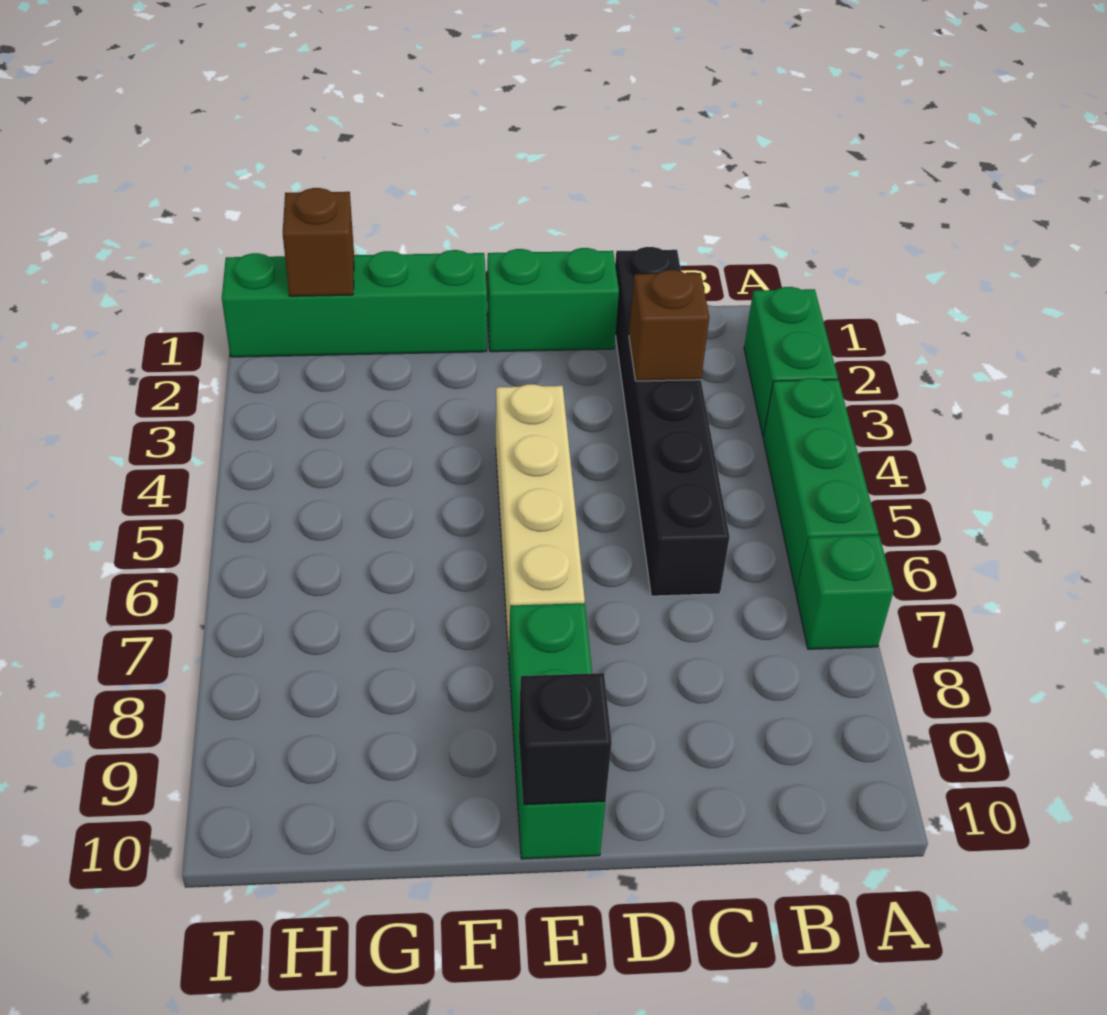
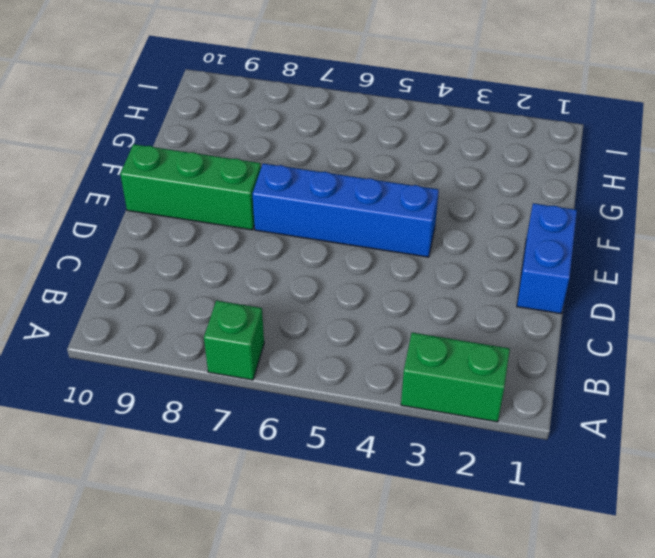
blue 1x2 brick [517,203,577,314] -> green 1x2 brick [487,248,619,352]
blue 1x4 brick [252,163,439,257] -> tan 1x4 brick [496,384,585,655]
none -> green 1x3 brick [763,378,879,592]
none -> black 1x6 brick [615,247,730,596]

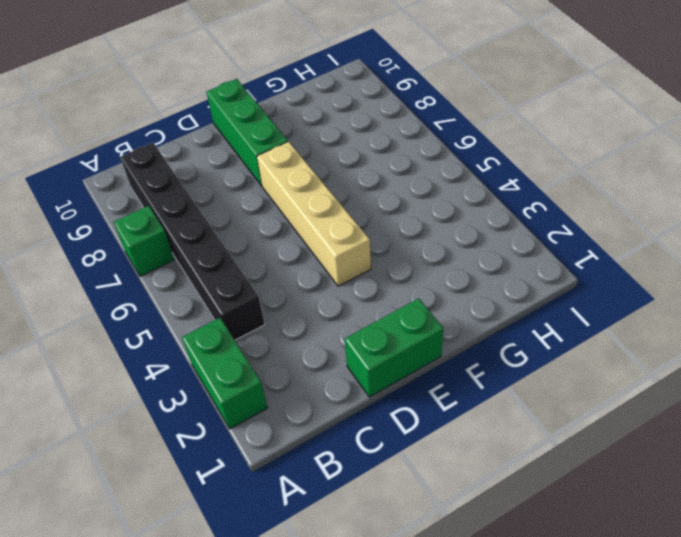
black 1x6 brick [120,143,265,340] -> black 1x6 brick moved to [615,247,730,596]
none -> green 1x3 brick [763,378,879,592]
none -> green 1x4 brick [222,250,487,357]

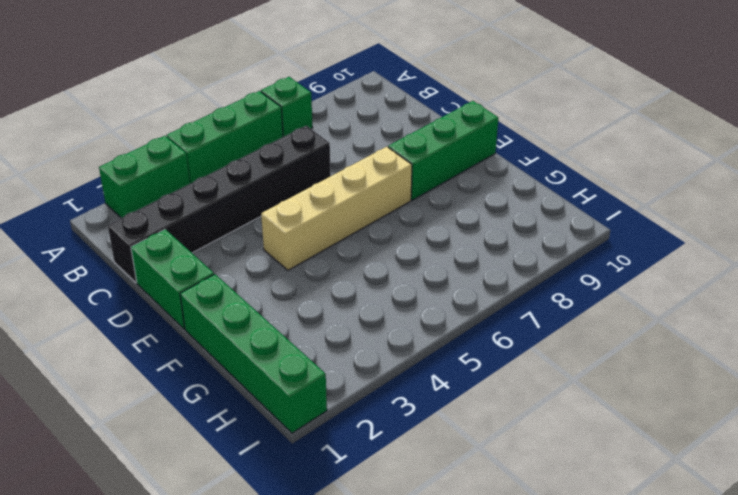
none -> brown 1x1 brick [629,270,709,381]
none -> black 1x1 brick [519,673,612,805]

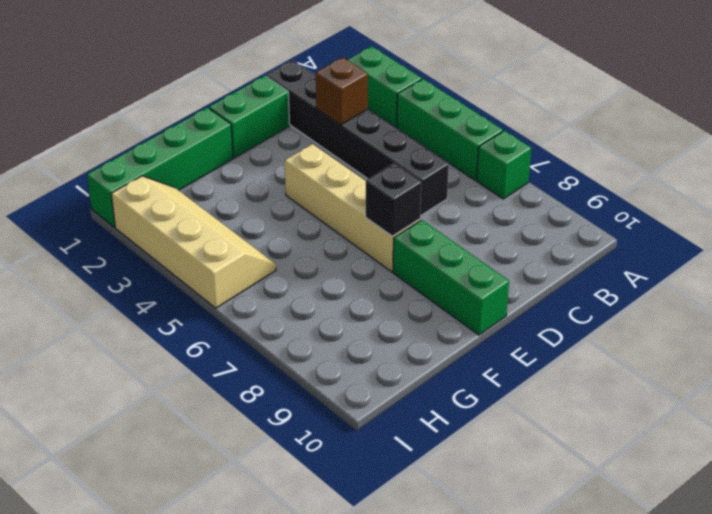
black 1x1 brick [366,164,421,236] -> black 1x1 brick moved to [519,673,612,805]
tan 2x4 slope [111,176,276,308] -> none
none -> brown 1x1 brick [283,188,354,296]

